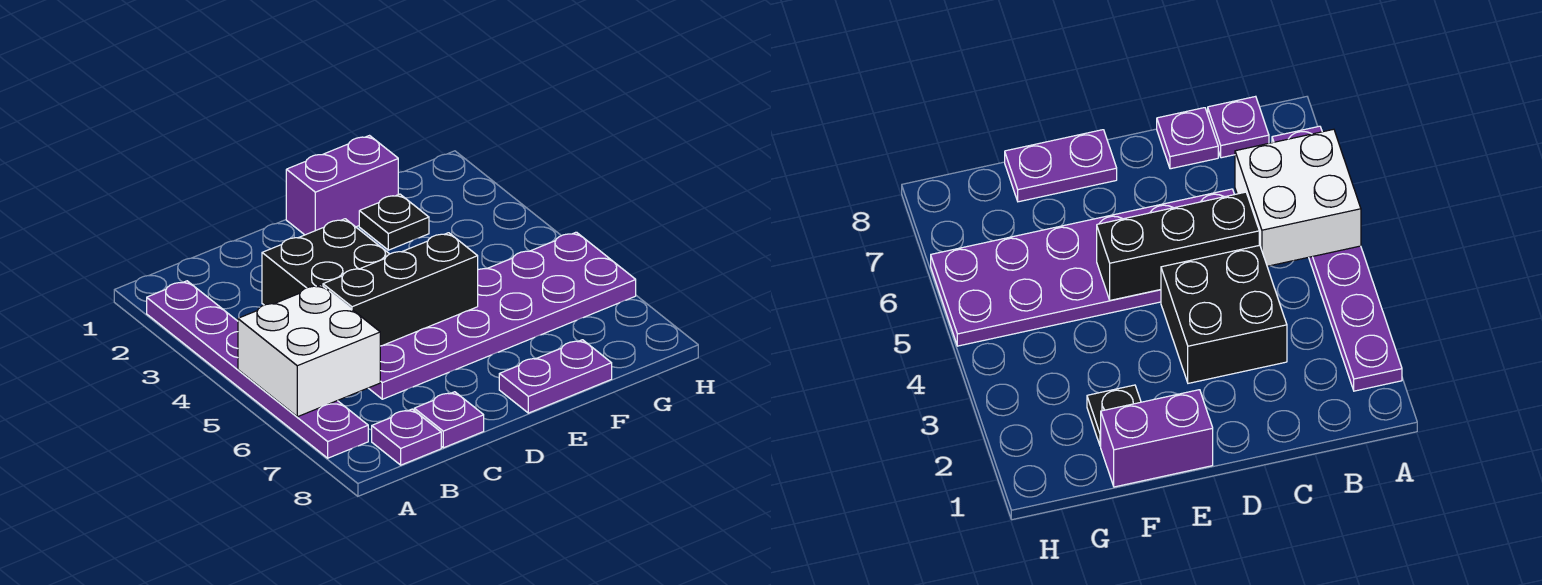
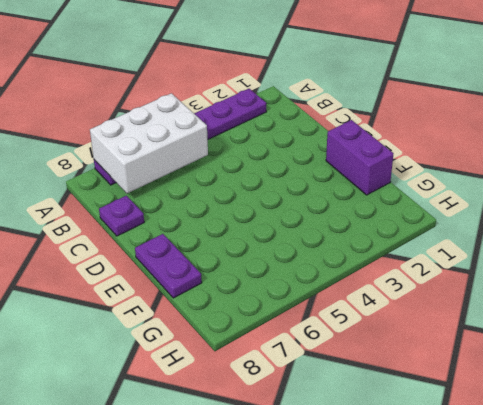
white 2x3 brick [90,93,208,193] -> white 2x2 brick [238,285,380,417]
none -> purple 1x1 plate [372,409,441,465]
none -> black 2x2 brick [262,219,389,305]

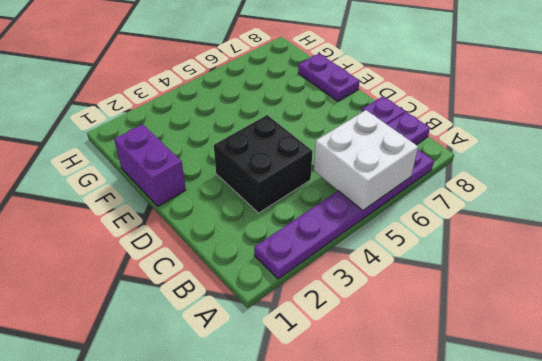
none -> purple 2x6 plate [369,232,636,399]
none -> black 1x1 plate [359,194,429,250]

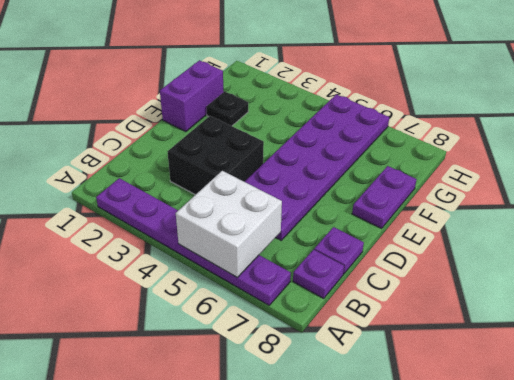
none -> black 1x3 brick [323,233,478,346]

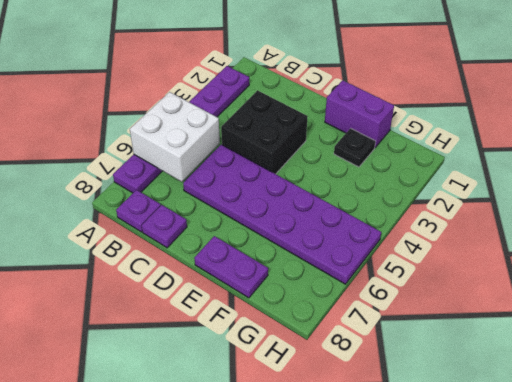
none -> black 1x3 brick [323,233,478,346]

